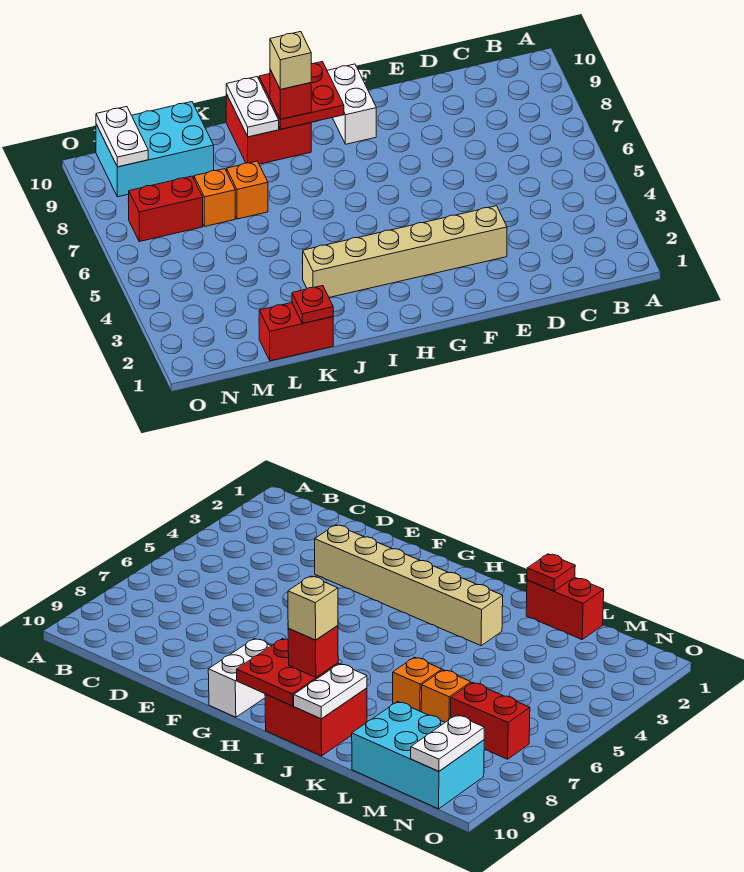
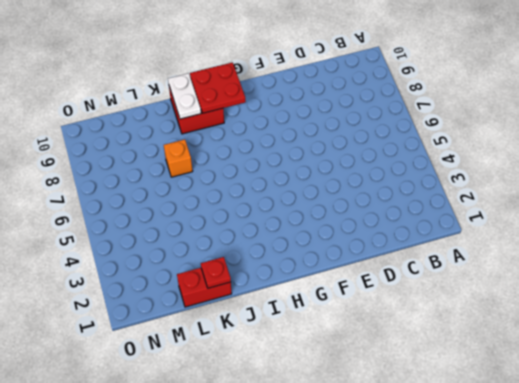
none -> tan 1x6 brick [303,206,507,297]
none -> white 1x2 brick [327,64,376,144]
none -> orange 1x1 brick [194,169,235,227]

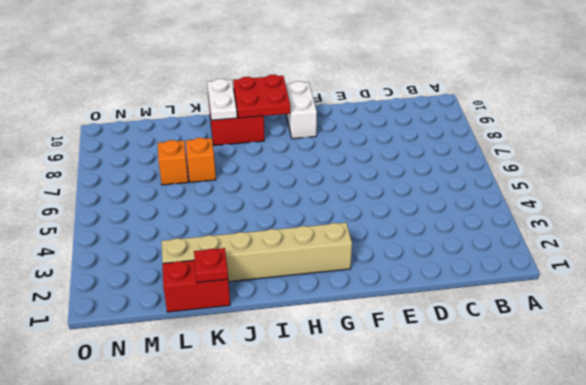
tan 1x6 brick [162,223,352,282] -> tan 1x6 brick moved to [303,206,507,297]
none -> cyan 2x3 brick [96,102,214,197]
none -> red 1x2 brick [129,176,203,242]
none -> white 1x2 plate [96,107,148,167]

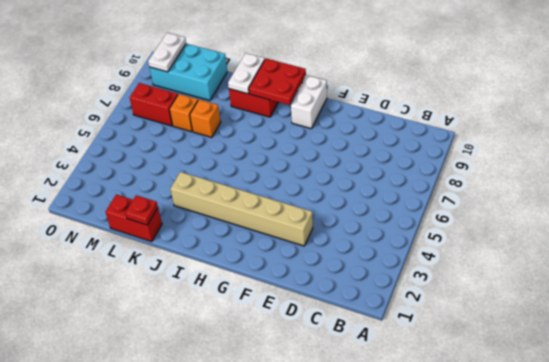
none -> red 1x1 brick [270,70,311,119]
none -> tan 1x1 brick [270,32,311,89]

